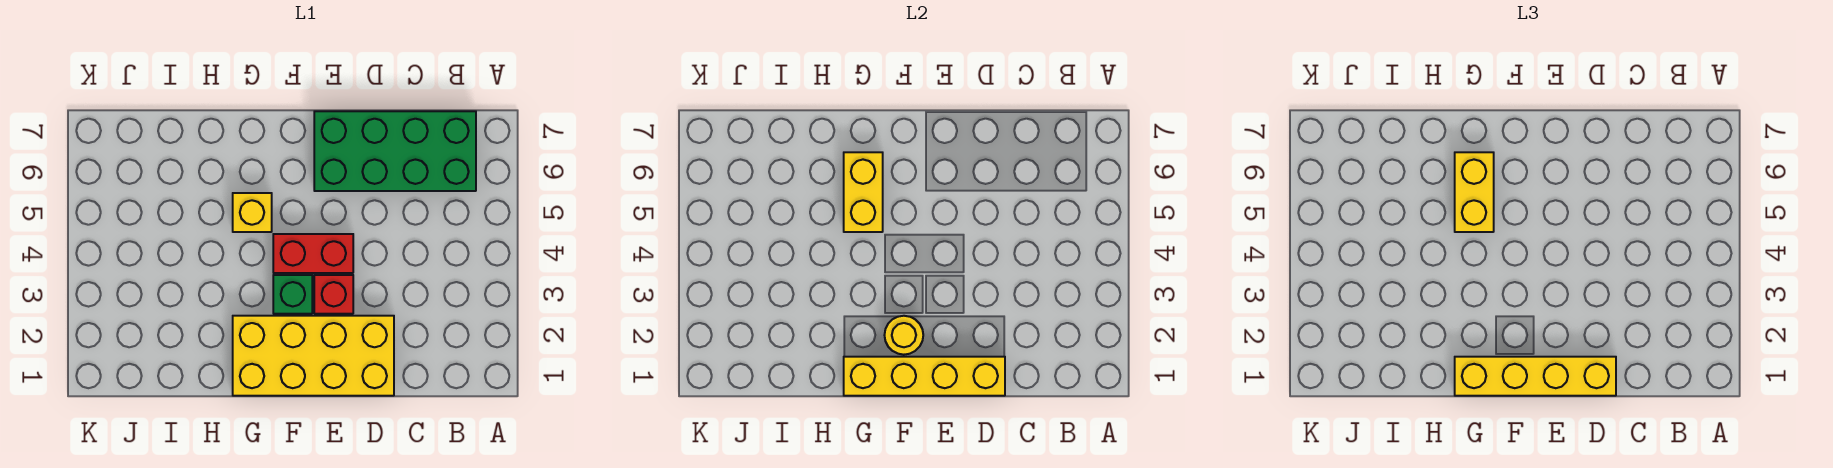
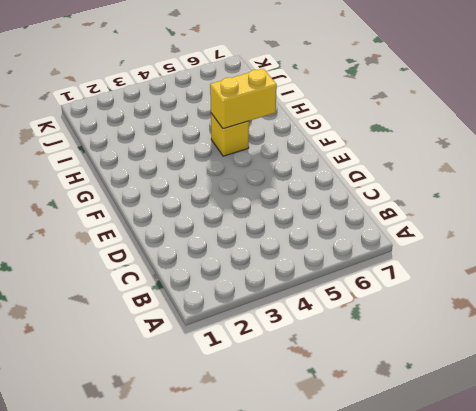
none -> green 2x4 brick [314,111,476,191]
none -> yellow 2x4 brick [233,316,394,396]

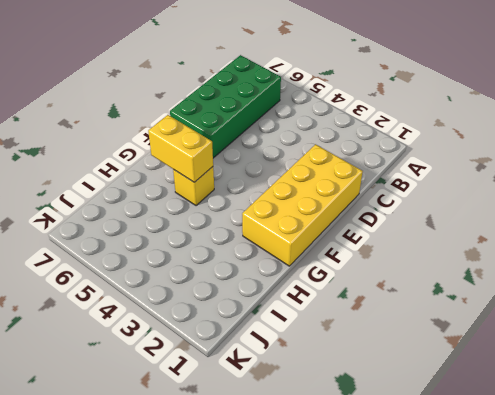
none -> red 1x1 brick [314,275,353,314]
none -> red 1x2 brick [273,234,353,273]

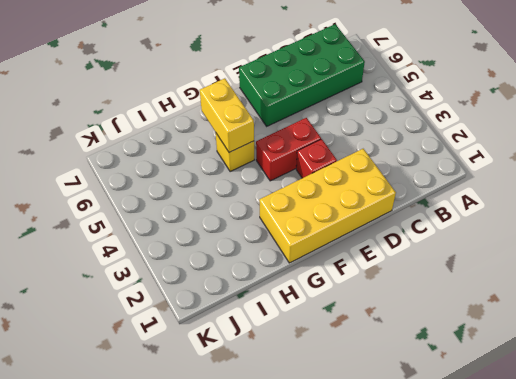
none -> green 1x1 brick [273,275,312,314]
none -> yellow 1x4 brick [844,357,1005,396]

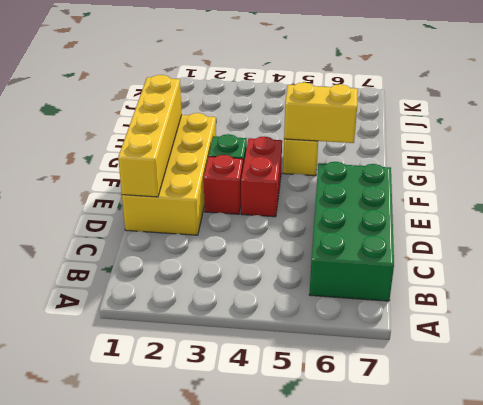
none -> yellow 1x1 round brick [885,316,923,355]
none -> yellow 1x4 brick [1455,357,1616,396]

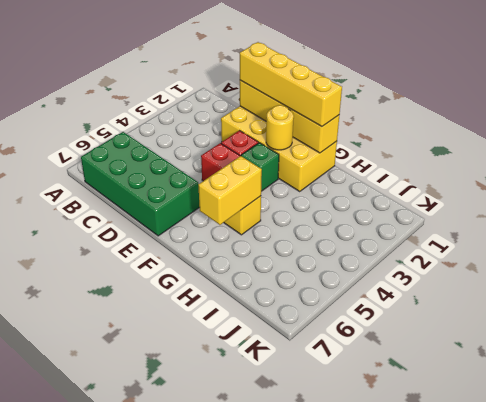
none -> yellow 1x2 brick [1455,152,1494,232]

